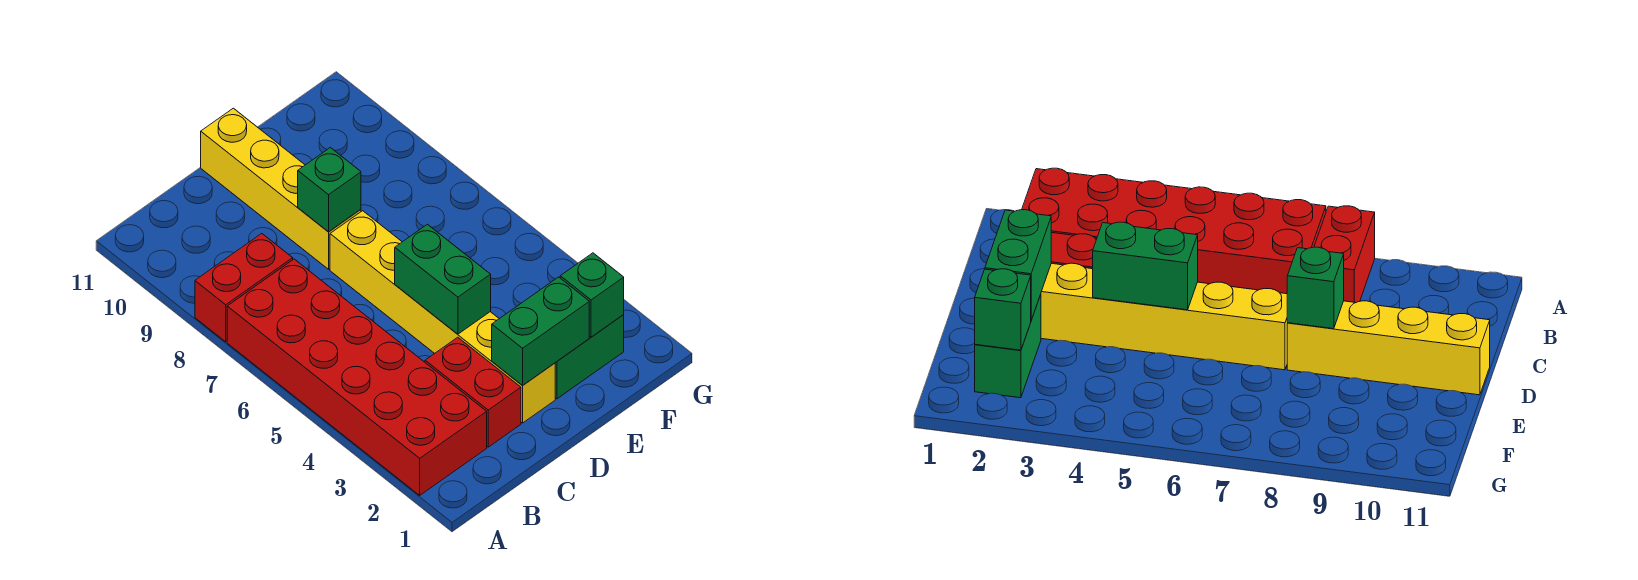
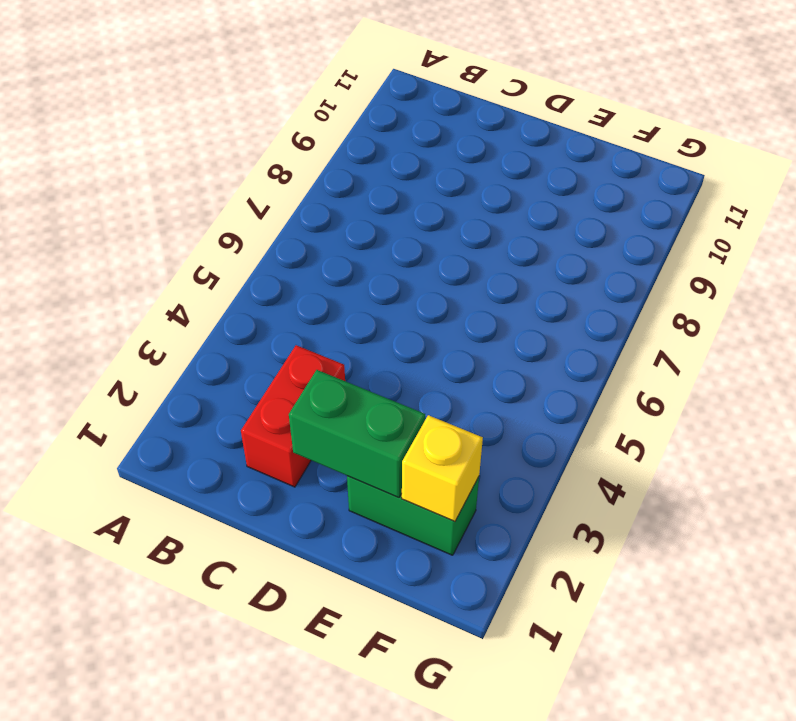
yellow 1x1 brick [402,415,483,522] -> green 1x1 brick [560,253,624,337]
none -> red 2x6 brick [227,259,487,495]
none -> red 1x2 brick [195,234,293,342]

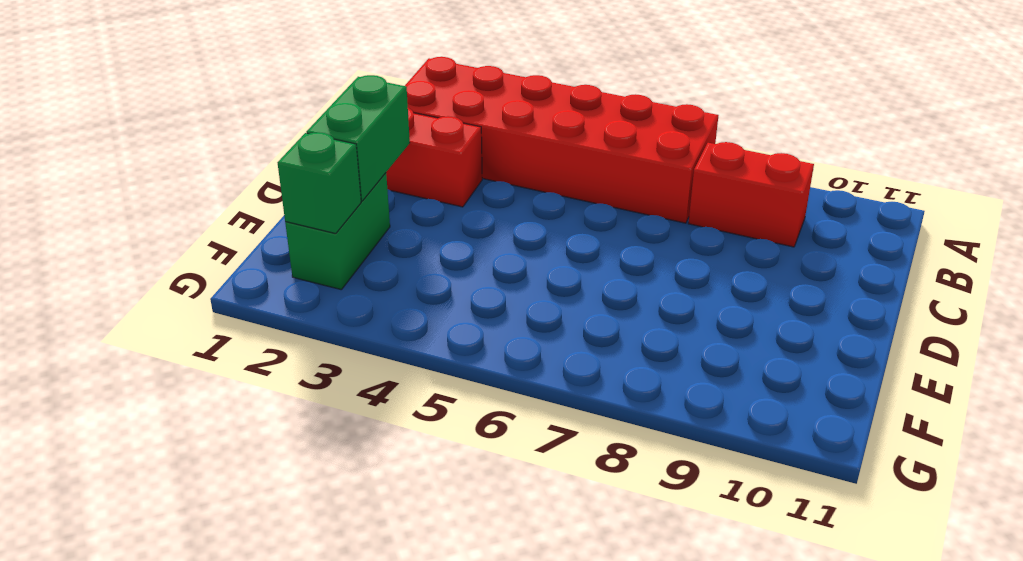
red 1x2 brick [688,142,814,247] -> red 1x2 brick turned to [195,234,293,342]
none -> yellow 1x6 brick [330,211,555,423]
none -> yellow 1x4 brick [201,108,361,269]

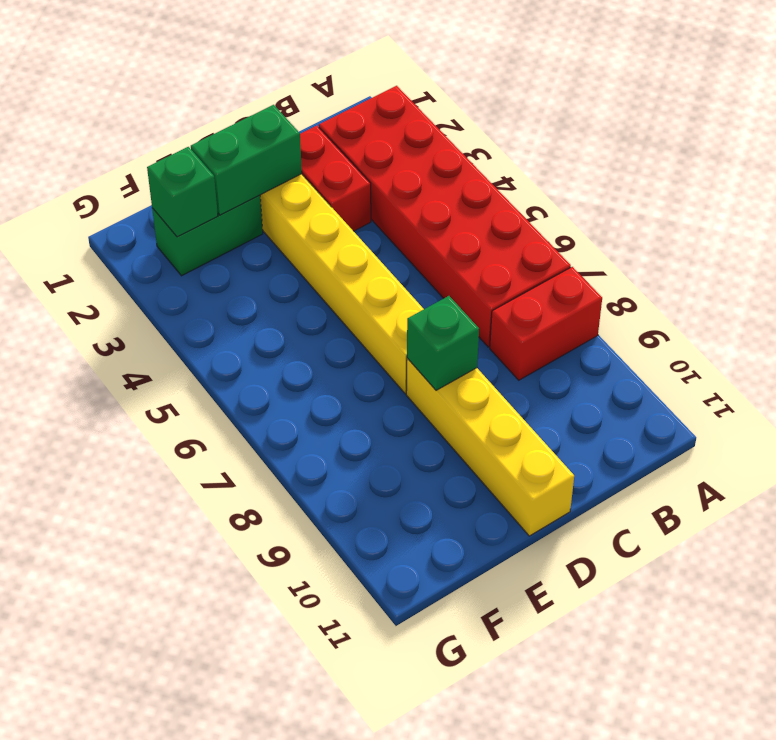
none -> green 1x2 brick [395,224,491,334]

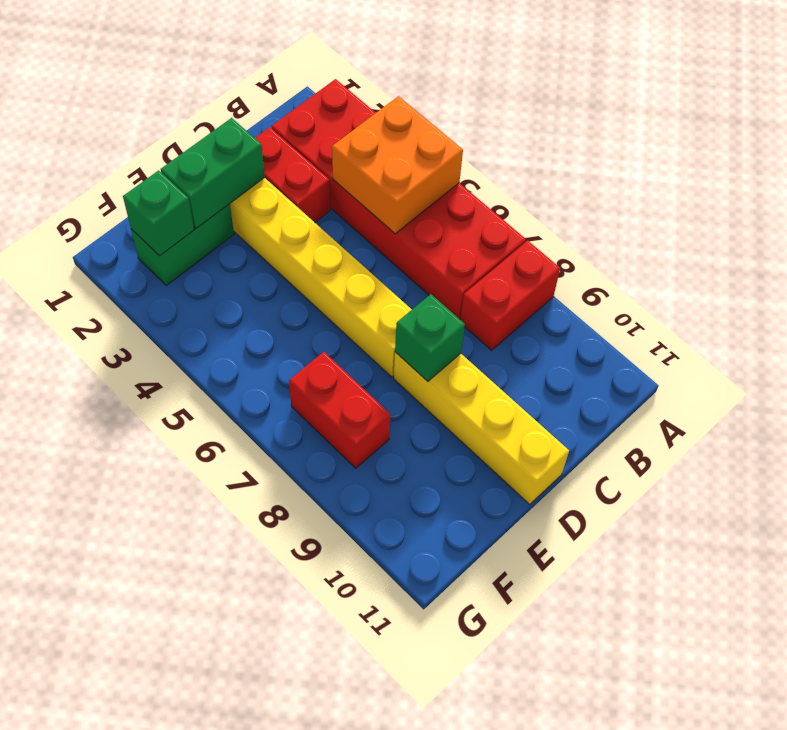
orange 2x2 brick [332,96,463,234] -> none
red 1x2 brick [289,352,391,468] -> none
none -> green 1x2 brick [395,224,491,334]

